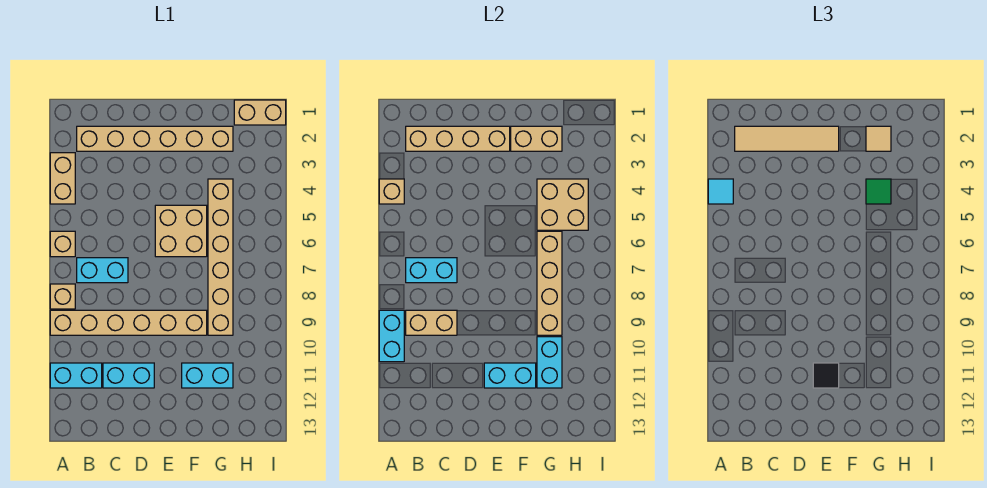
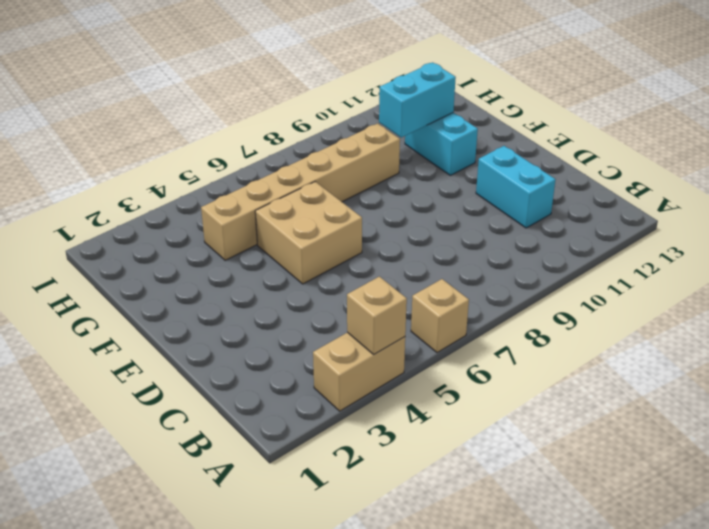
none -> tan 1x1 brick [50,284,75,309]
none -> tan 1x6 brick [50,310,207,335]
none -> cyan 1x2 brick [50,363,102,388]

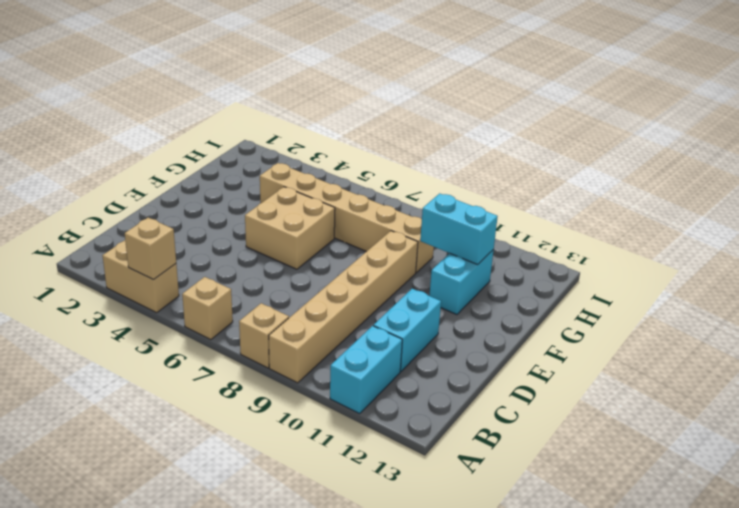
none -> tan 1x6 brick [77,126,233,151]
none -> cyan 1x2 brick [77,258,128,283]
none -> tan 1x2 brick [234,100,286,125]

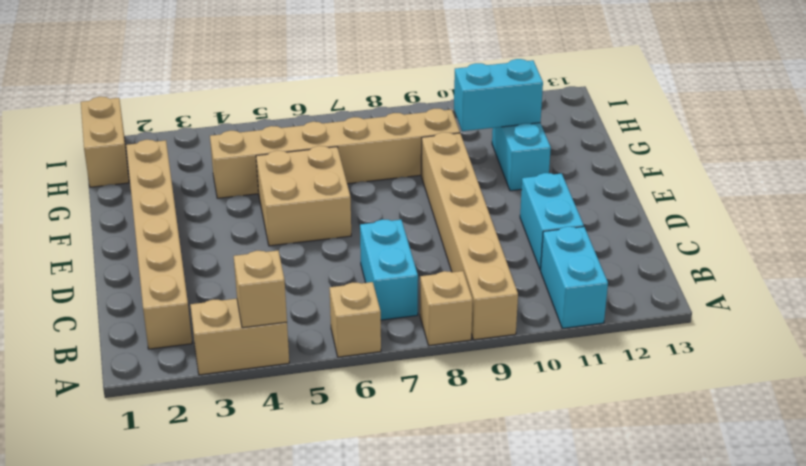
none -> cyan 1x2 brick [379,310,404,362]
none -> tan 1x4 brick [406,126,510,151]
none -> cyan 1x2 brick [406,258,457,283]

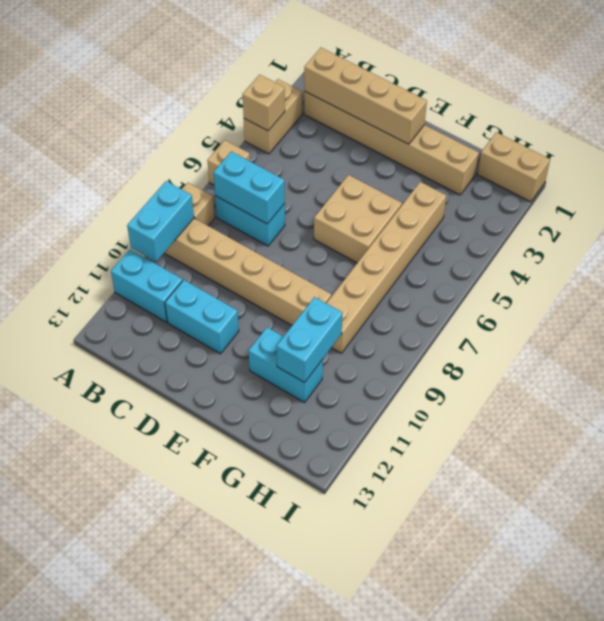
none -> tan 1x2 brick [406,310,457,335]
none -> cyan 1x2 brick [484,363,536,388]
none -> tan 1x2 brick [511,126,562,151]

